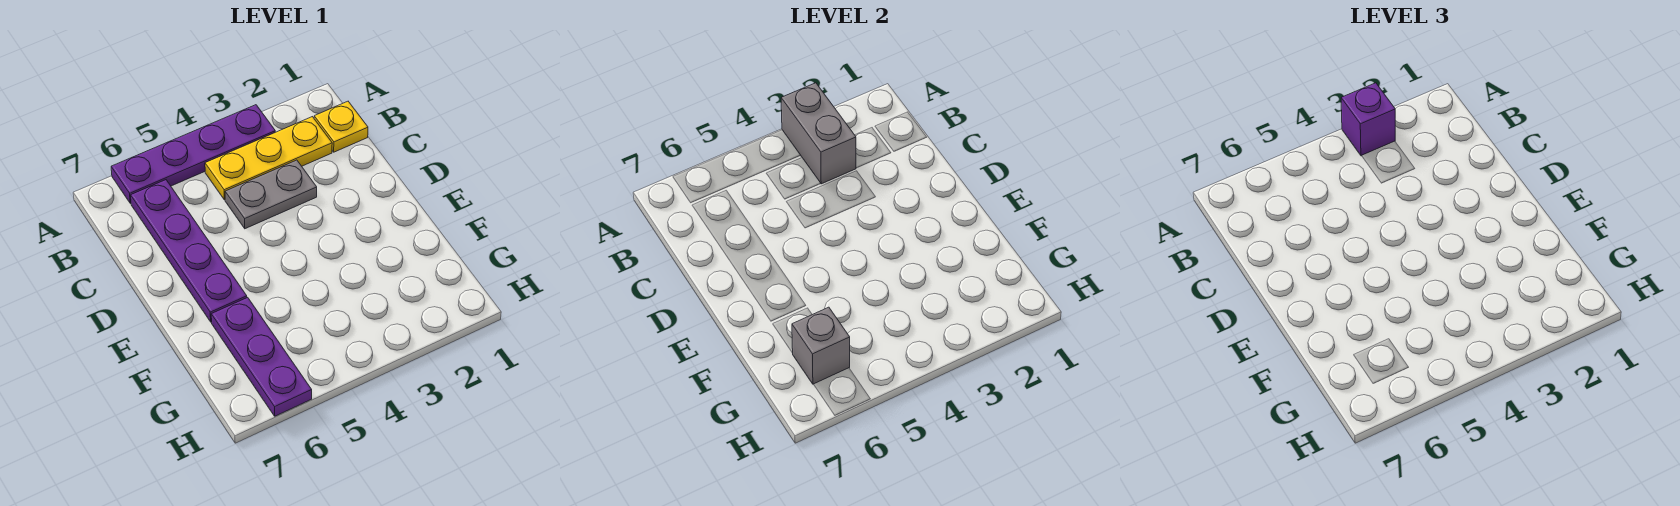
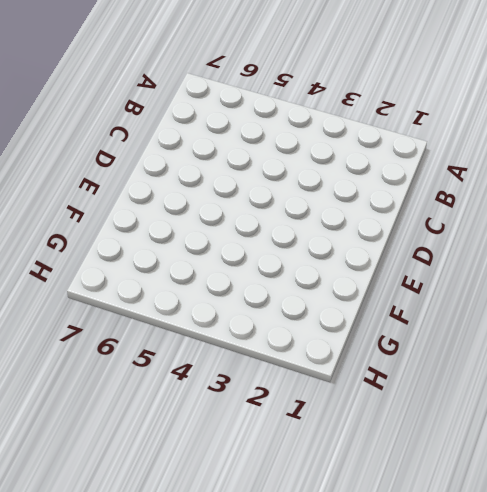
none -> purple 1x4 plate [111,105,275,203]
none -> yellow 1x1 plate [314,101,368,152]

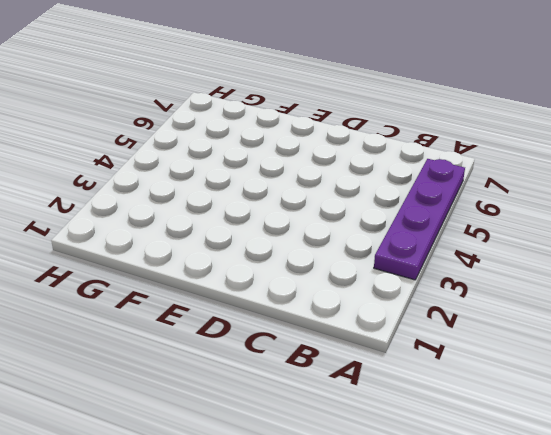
none -> yellow 1x1 plate [314,101,368,152]
none -> yellow 1x3 plate [205,117,332,200]

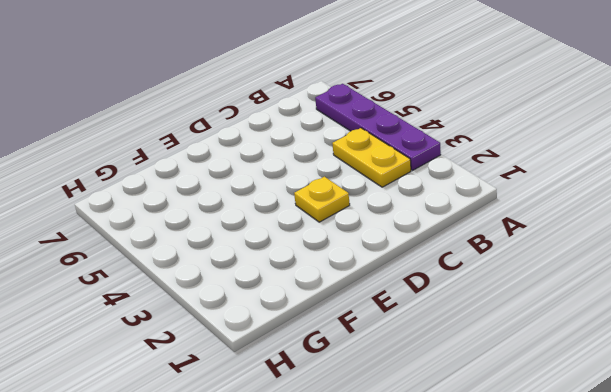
yellow 1x2 plate [332,128,411,187] -> yellow 1x3 plate [205,117,332,200]
yellow 1x1 plate [294,177,350,222] -> yellow 1x1 plate moved to [314,101,368,152]
none -> purple 1x4 plate [131,180,247,322]
none -> grey 1x2 plate [225,160,317,229]

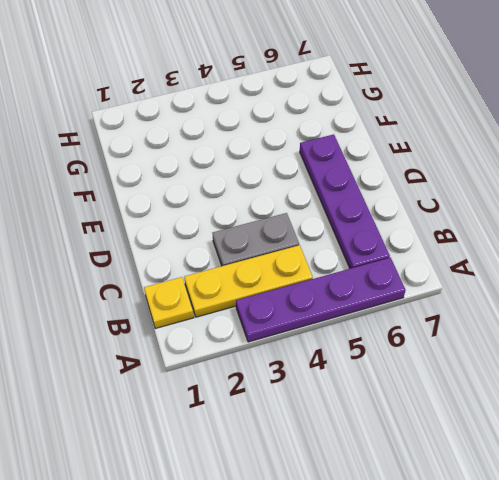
none -> purple 1x3 plate [211,297,312,416]
none -> grey 1x2 brick [781,83,856,184]

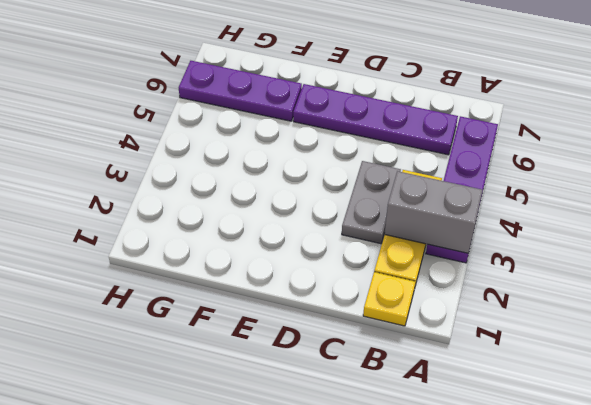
none -> grey 1x1 brick [792,307,850,384]
none -> purple 1x1 brick [1341,83,1395,156]

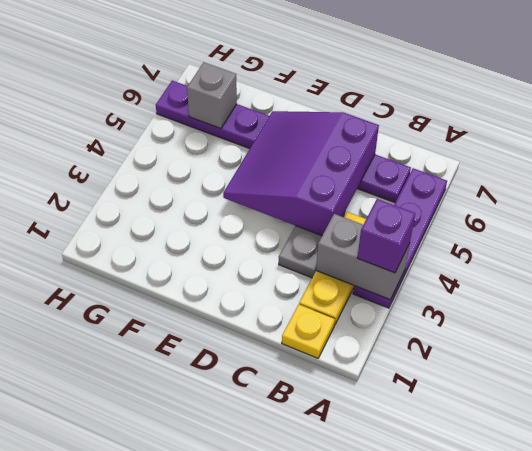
purple 3x3 slope [223,111,379,236] -> none

